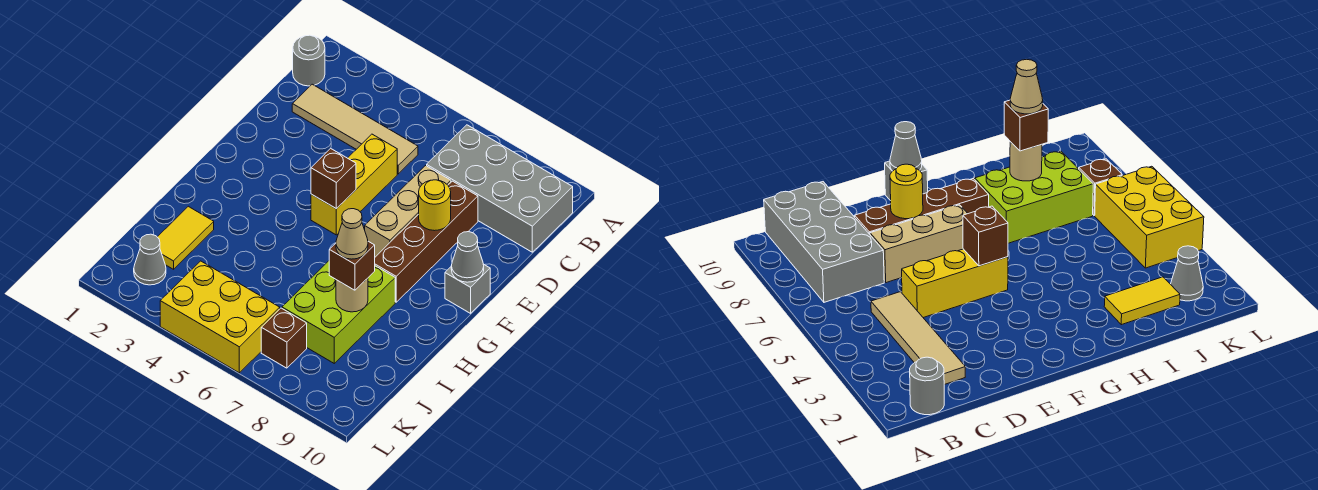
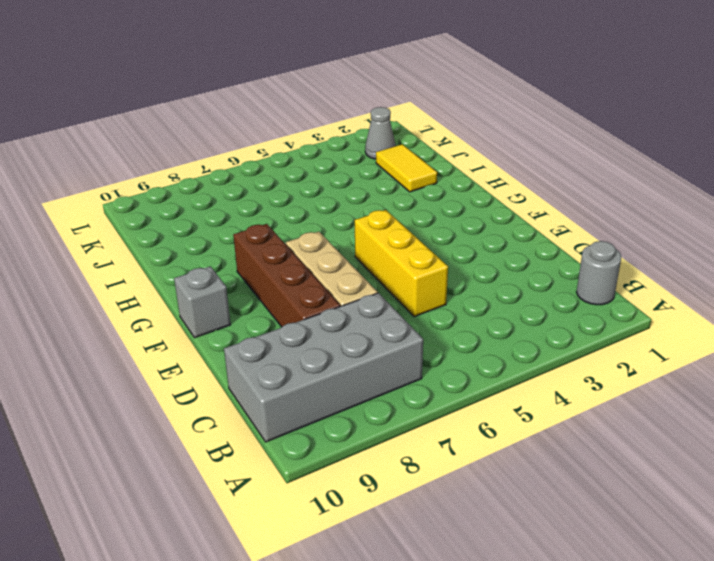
none -> tan 1x4 tile [292,84,418,174]
none -> lime 2x3 brick [282,261,395,363]
none -> yellow 2x3 brick [160,261,280,373]

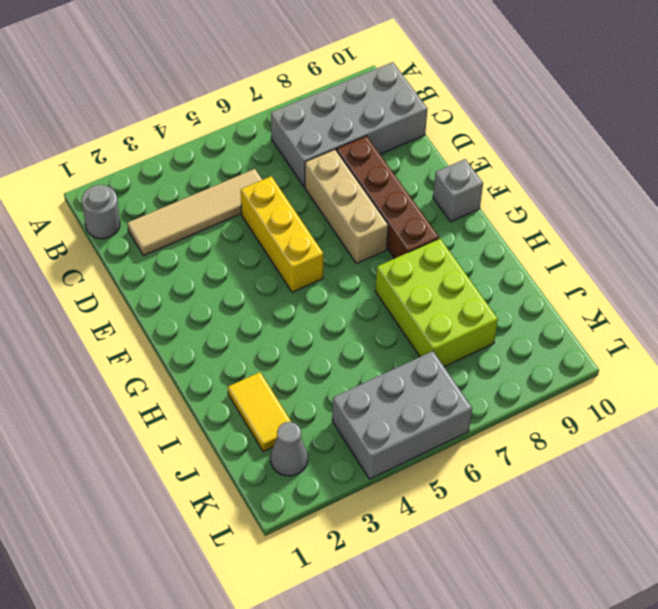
grey 2x3 brick [332,351,472,479] -> yellow 2x3 brick [160,261,280,373]
none -> brown 1x1 brick [261,308,307,368]
none -> yellow 1x1 round brick [419,180,451,231]
none -> brown 1x1 brick [311,148,356,209]

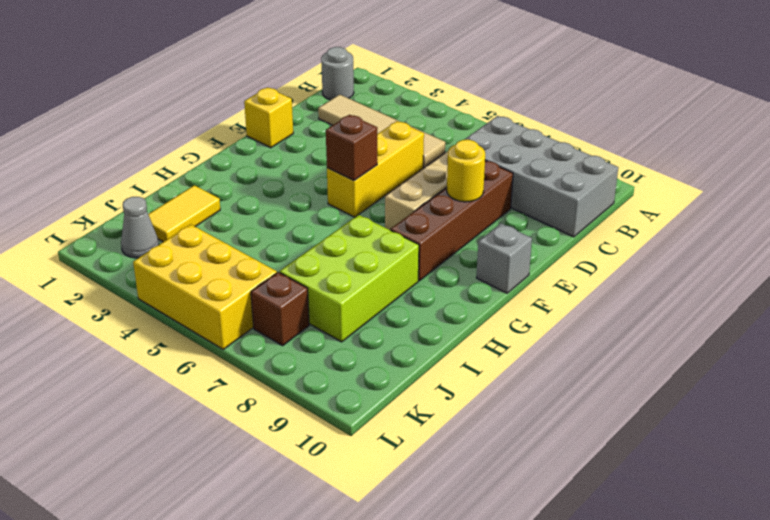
yellow 1x1 brick [244,88,293,148] -> none
none -> grey 1x1 cone [451,232,484,282]
none -> tan 1x1 round brick [336,278,368,312]
none -> brown 1x1 brick [329,241,375,290]

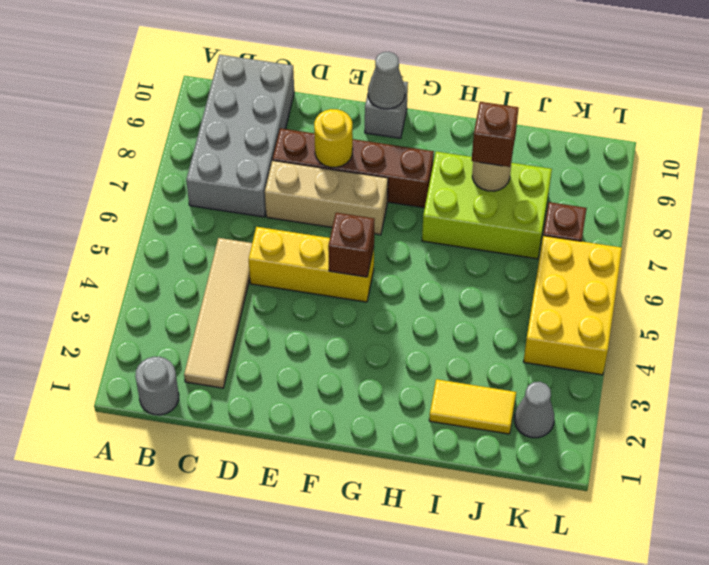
none -> tan 1x1 cone [336,209,368,259]

